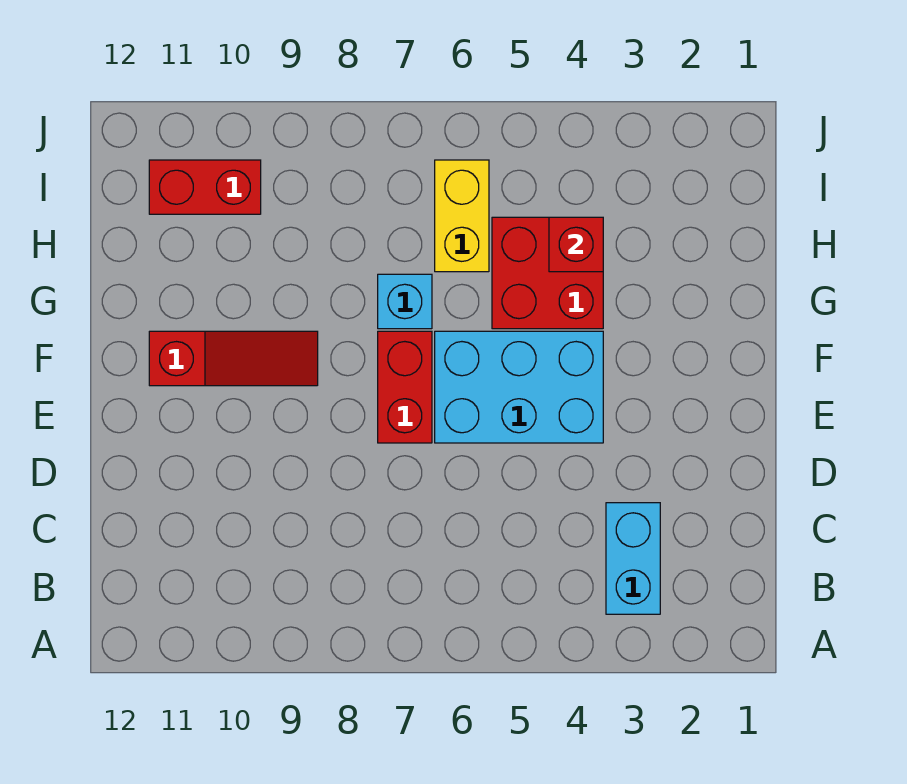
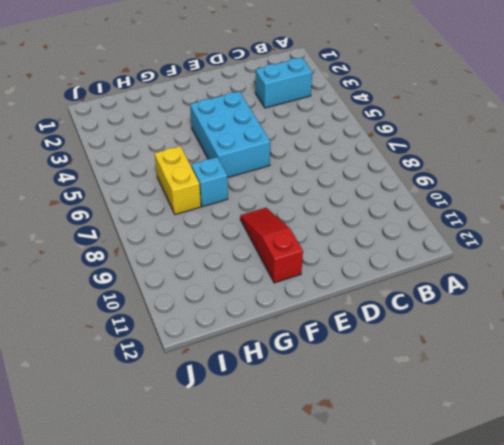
yellow 1x2 brick [155,146,201,215] -> yellow 1x2 brick turned to [435,160,489,272]
none -> red 1x2 brick [378,331,432,443]
none -> red 2x2 brick [492,217,603,329]

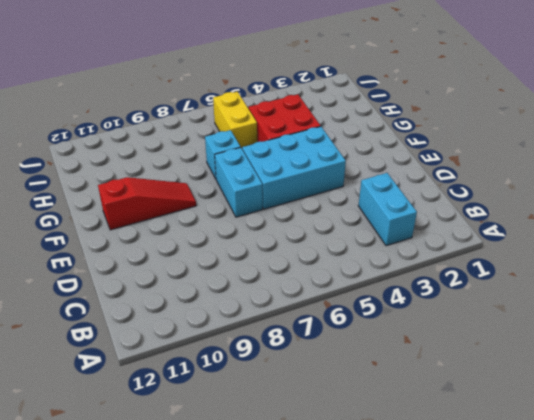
cyan 1x2 brick [215,148,263,217] -> red 1x2 brick [378,331,432,443]
none -> red 1x2 brick [149,160,261,214]
none -> red 1x1 brick [549,217,603,272]

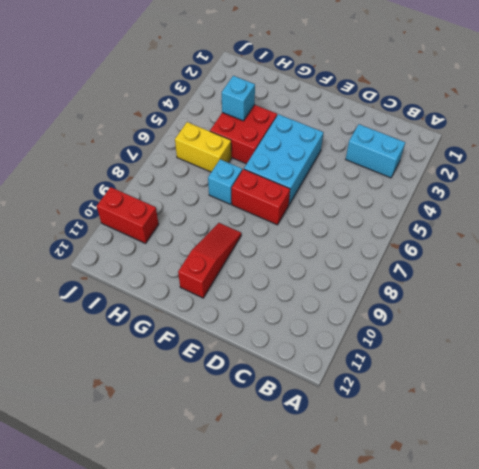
cyan 1x1 brick [222,76,255,121] -> red 1x1 brick [549,217,603,272]
red 1x2 brick [97,187,159,243] -> red 1x2 brick turned to [149,160,261,214]

